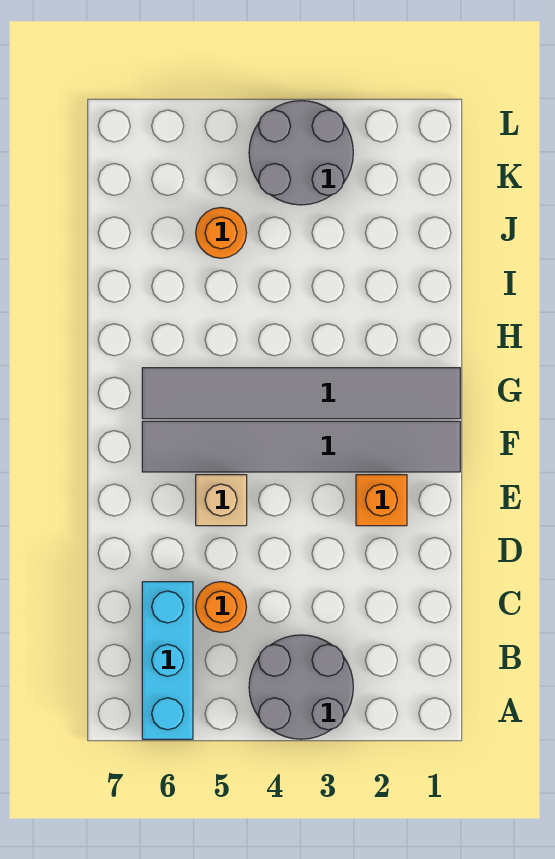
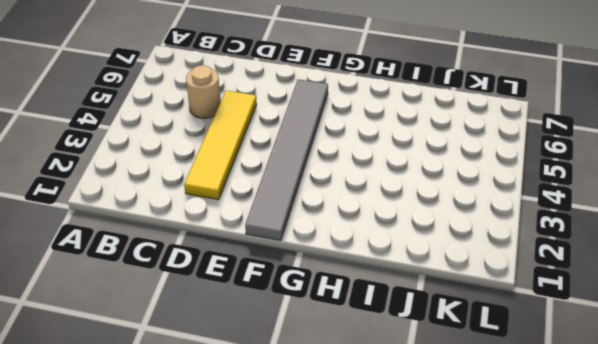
tan 1x1 round brick [186,65,221,118] -> orange 1x1 round brick [196,582,246,632]
yellow 1x4 tile [184,91,257,200] -> none
none -> grey 2x2 round brick [249,635,353,739]
none -> cyan 1x3 brick [142,582,193,739]

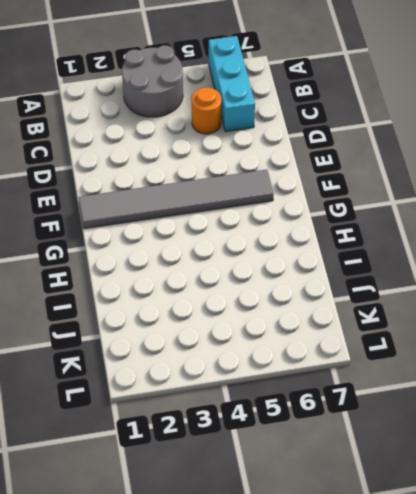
none -> orange 1x1 brick [356,475,407,526]
none -> tan 1x1 brick [196,475,247,526]

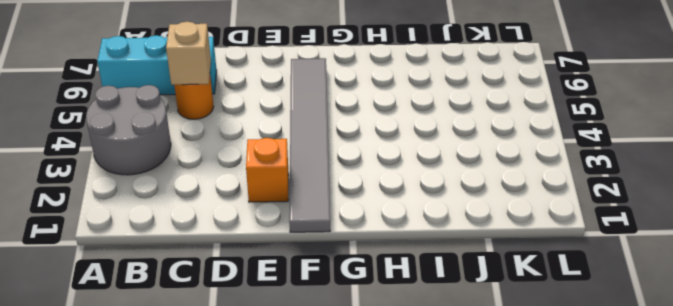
tan 1x1 brick [166,22,211,85] -> tan 1x1 brick moved to [196,475,247,526]
none -> grey 1x6 tile [142,368,460,419]
none -> orange 1x1 round brick [196,208,246,258]

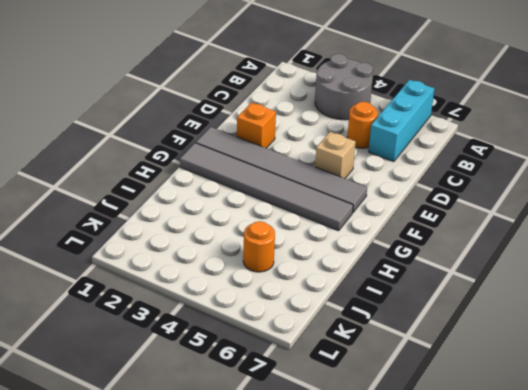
none -> grey 2x2 round brick [249,101,353,205]

